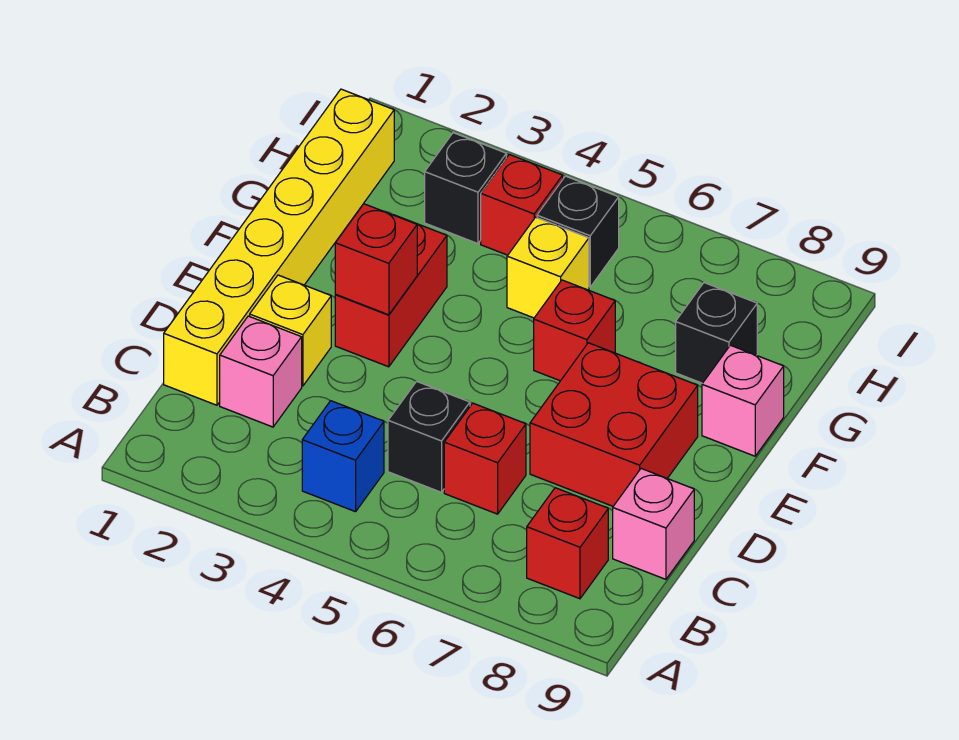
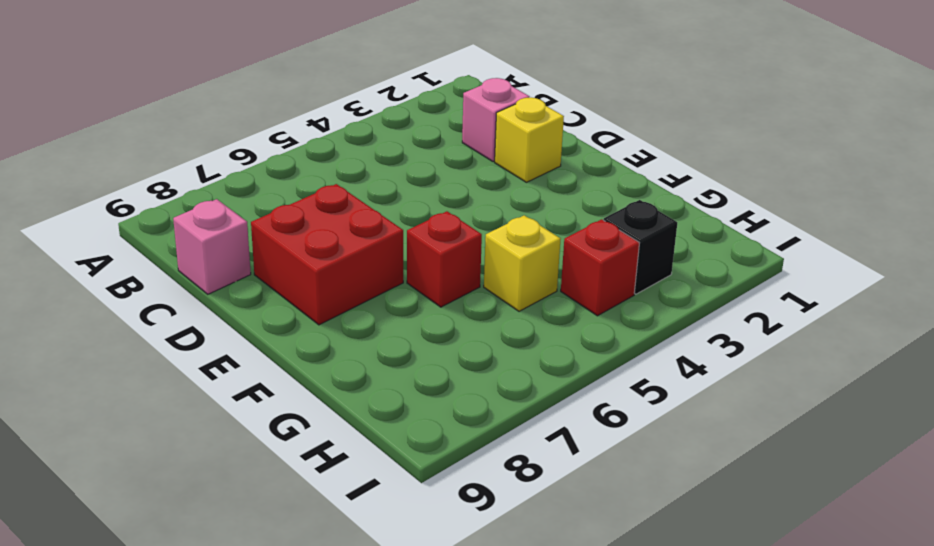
none -> blue 1x1 brick [302,401,384,512]
none -> red 1x1 brick [527,488,608,599]
none -> yellow 1x6 brick [164,89,394,405]

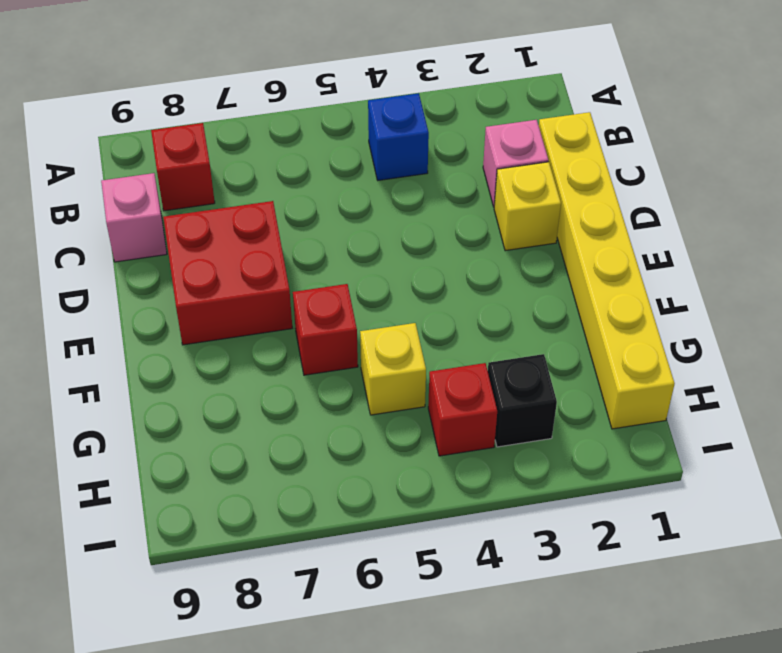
none -> black 1x1 brick [388,381,470,492]
none -> red 1x1 brick [444,403,526,514]
none -> red 1x2 brick [335,215,447,367]

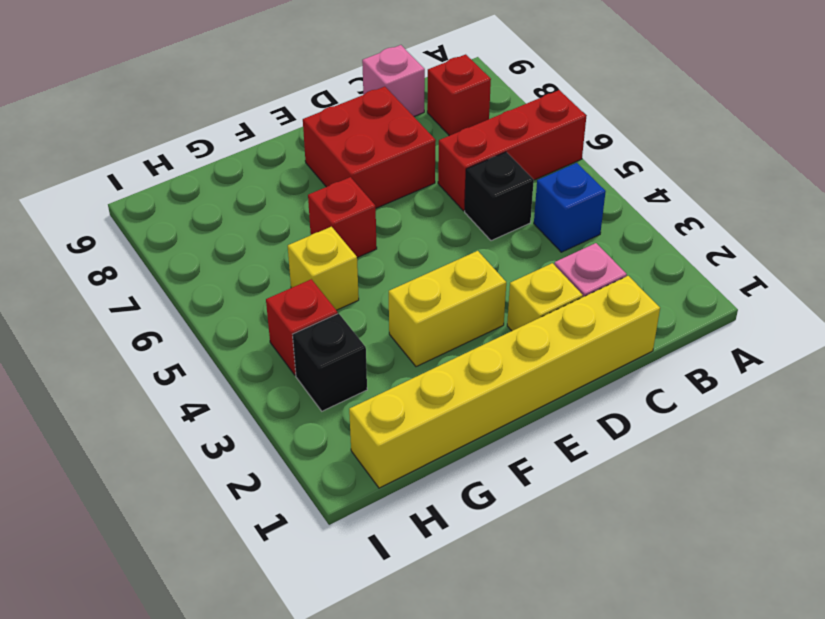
red 1x3 brick [438,90,586,211] -> red 1x1 brick [444,403,526,514]
yellow 1x2 brick [389,251,506,367] -> red 1x2 brick [335,215,447,367]
none -> pink 1x1 brick [702,345,784,456]
none -> black 1x1 brick [676,283,757,383]
none -> black 1x1 brick [537,176,619,287]

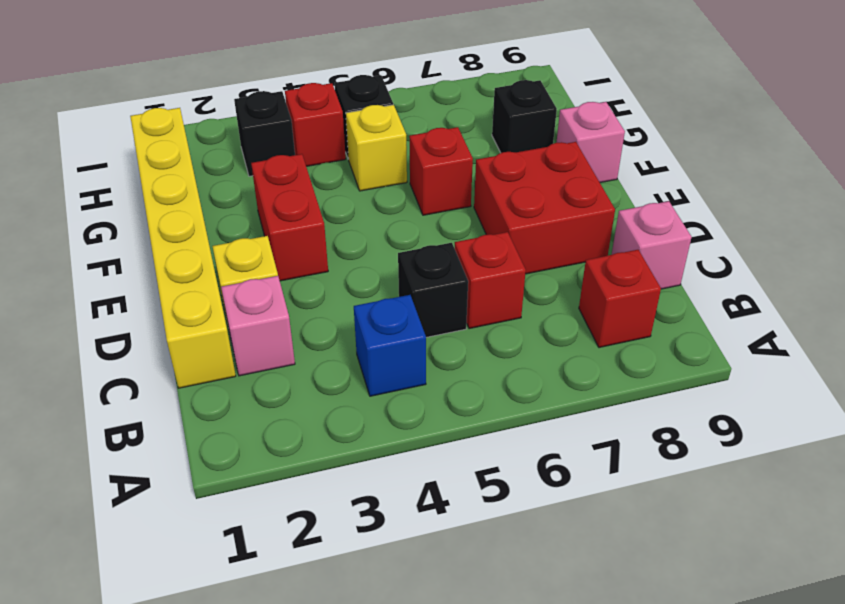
none -> red 1x1 brick [335,204,417,315]

